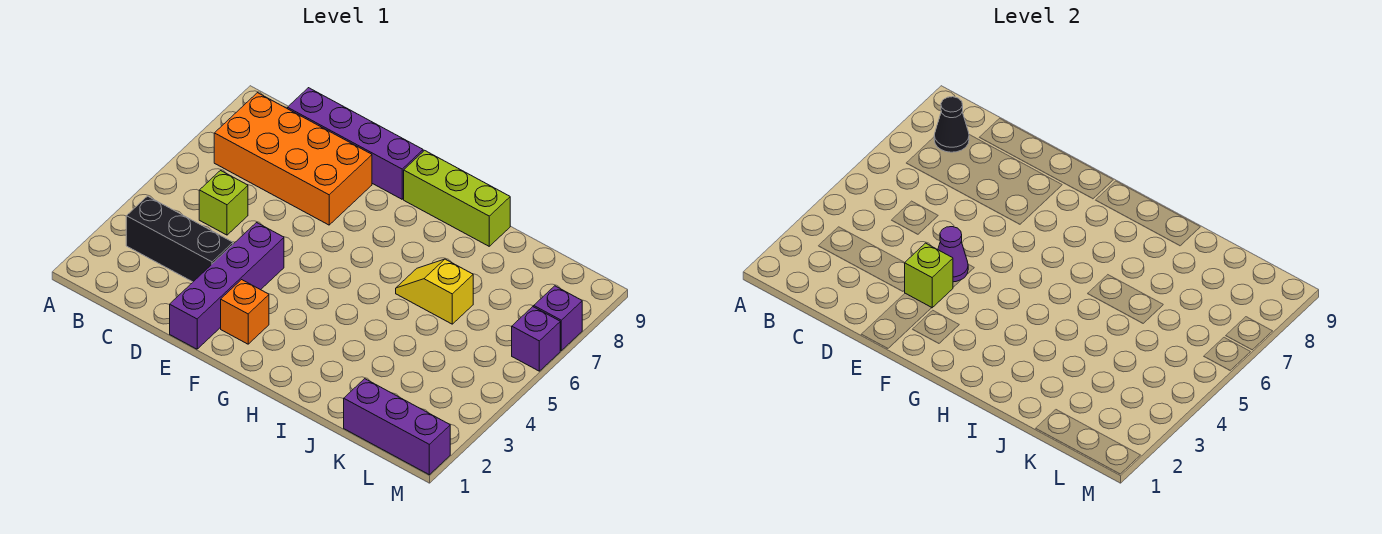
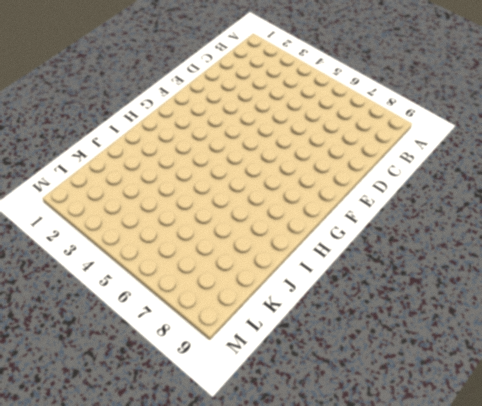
none -> black 1x3 brick [126,196,233,282]
none -> orange 2x4 brick [214,93,372,225]
none -> lime 1x1 brick [199,171,248,235]

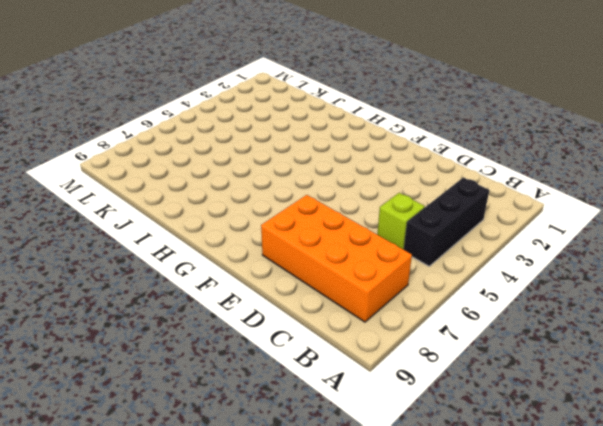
black 1x3 brick [404,178,489,266] -> black 1x3 brick turned to [126,196,233,282]
none -> purple 1x4 brick [288,88,423,199]
none -> purple 1x4 brick [170,223,284,349]
none -> orange 1x1 brick [221,280,269,344]

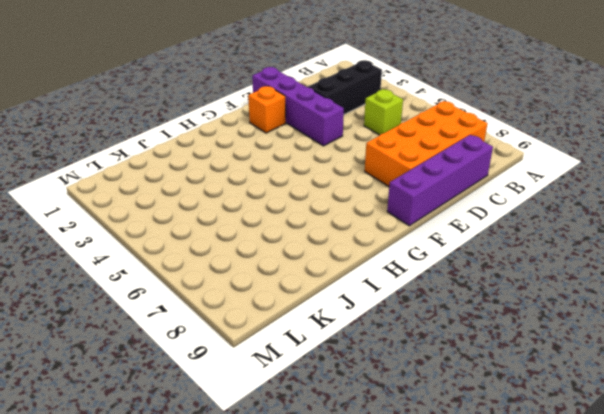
none -> lime 1x3 brick [404,150,510,246]
none -> yellow 1x2 slope [396,259,473,324]
none -> purple 1x3 brick [344,379,450,475]

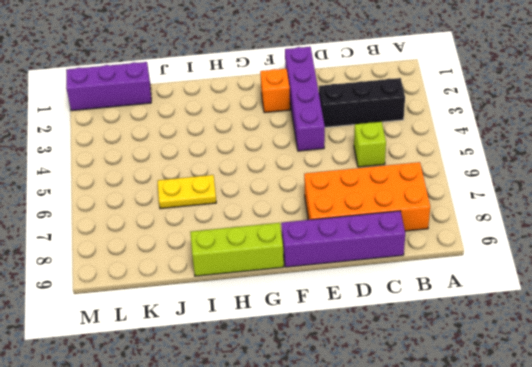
yellow 1x2 plate [158,175,216,209] -> yellow 1x2 slope [396,259,473,324]
none -> purple 1x1 brick [512,307,560,371]
none -> purple 1x1 brick [534,286,582,350]
none -> black 1x1 cone [934,97,969,152]

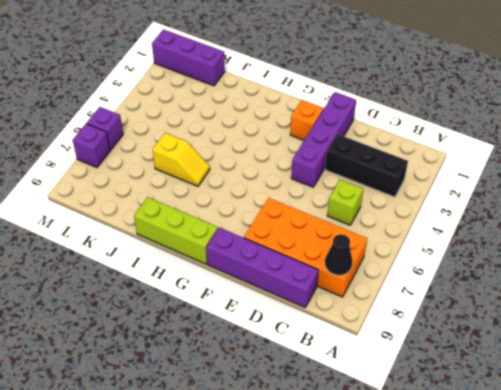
none -> lime 1x1 brick [905,243,953,308]
none -> purple 1x1 cone [938,227,968,282]

